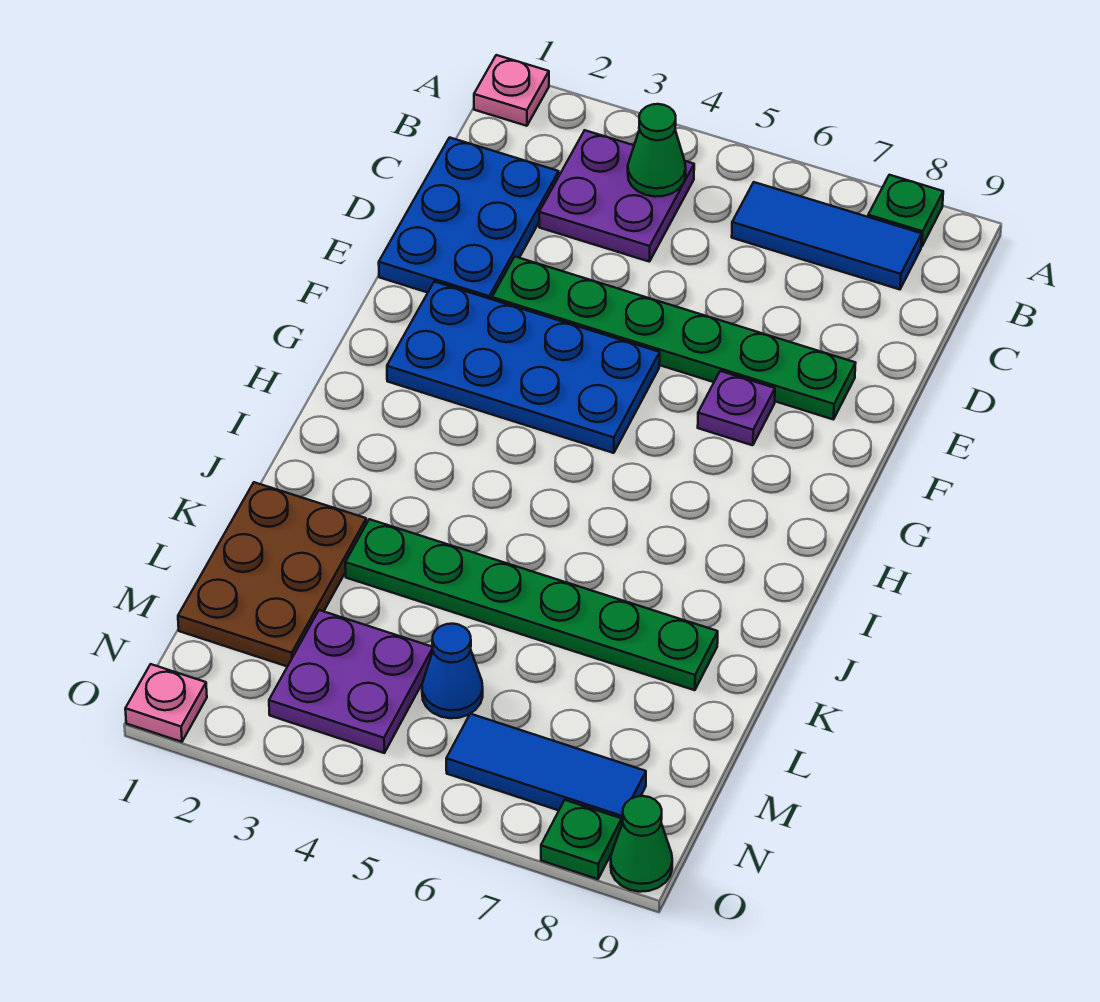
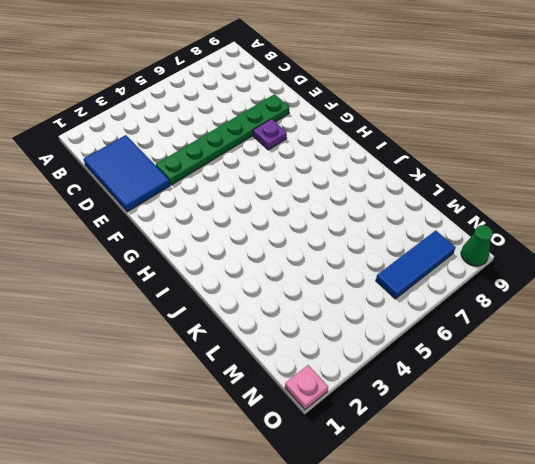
blue 2x3 tile [84,135,170,212] -> blue 2x3 plate [379,138,559,299]
none -> pink 1x1 plate [474,55,549,126]
none -> green 1x1 plate [868,175,943,247]
none -> purple 2x2 plate [539,130,694,262]

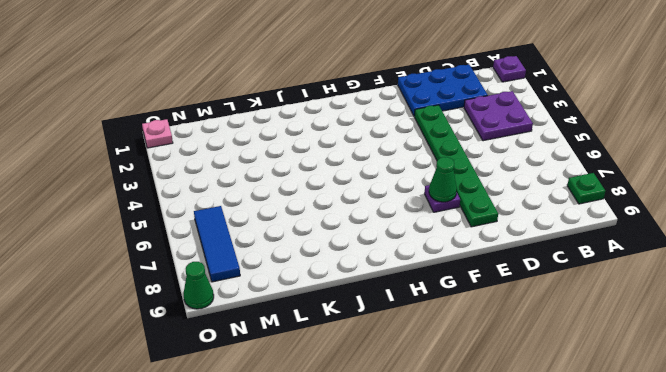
purple 1x1 plate [493,56,526,82] -> pink 1x1 plate [474,55,549,126]
green 1x1 cone [429,157,457,202] -> green 1x1 cone moved to [628,104,686,197]
none -> blue 1x3 tile [732,182,922,289]
none -> blue 2x4 plate [387,282,660,453]
none -> brown 2x3 plate [178,482,366,667]

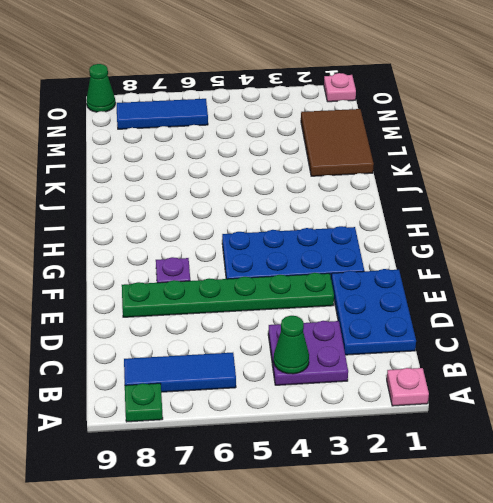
brown 2x3 tile [301,109,374,176] -> brown 2x3 plate [178,482,366,667]
none -> green 1x6 plate [345,519,718,690]
none -> purple 2x2 plate [269,610,433,753]
none -> blue 1x1 cone [422,624,483,718]

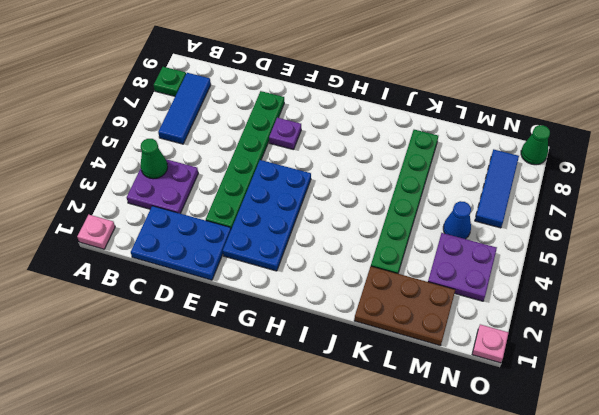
none -> green 1x1 plate [541,800,622,879]

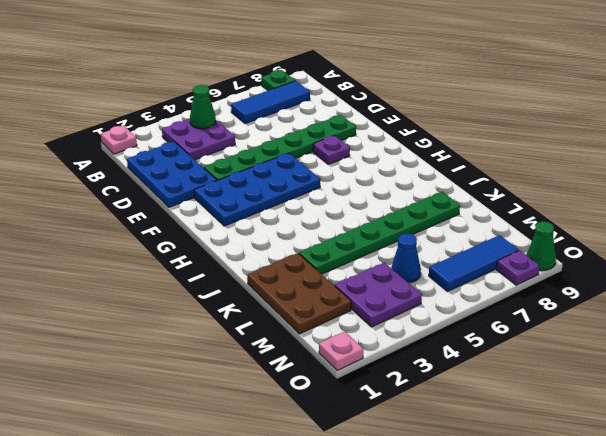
purple 1x1 plate [497,250,540,285] -> green 1x1 plate [541,800,622,879]

